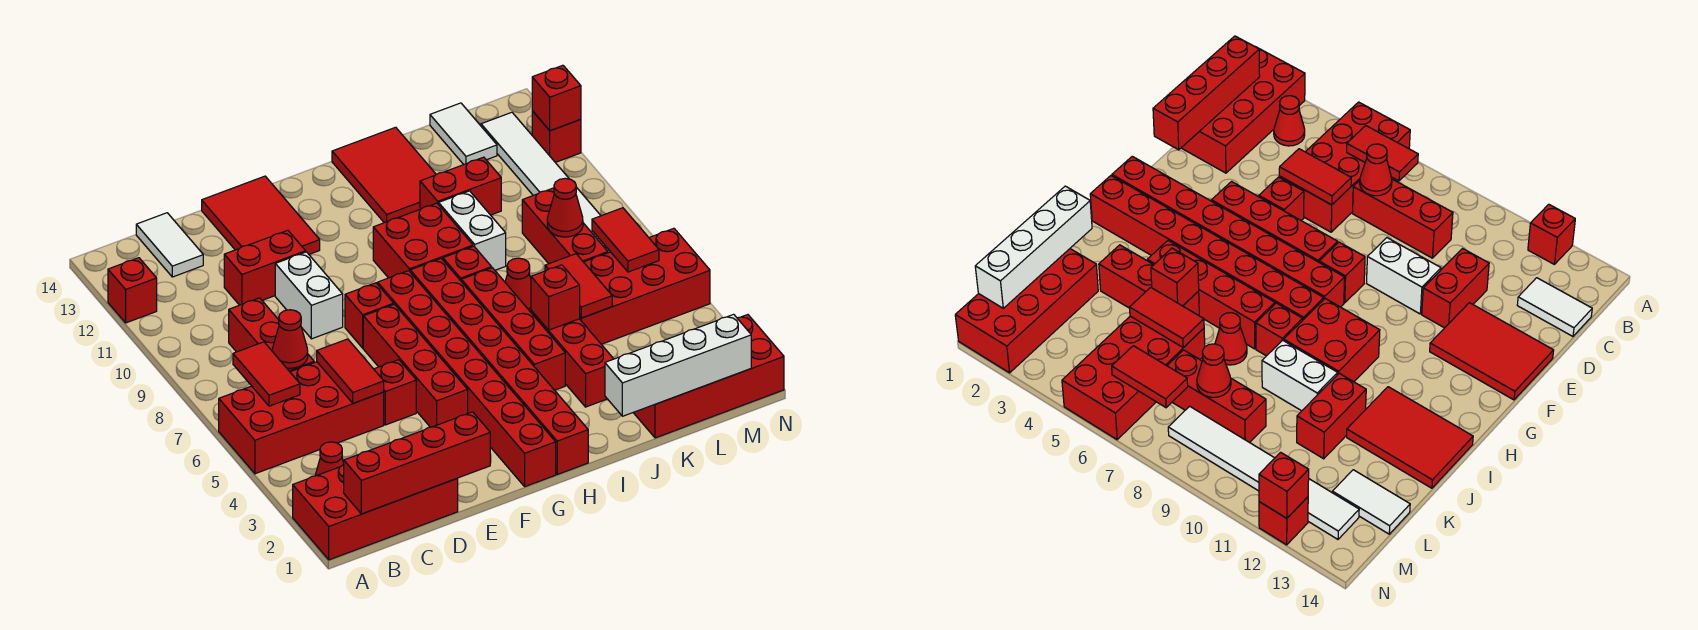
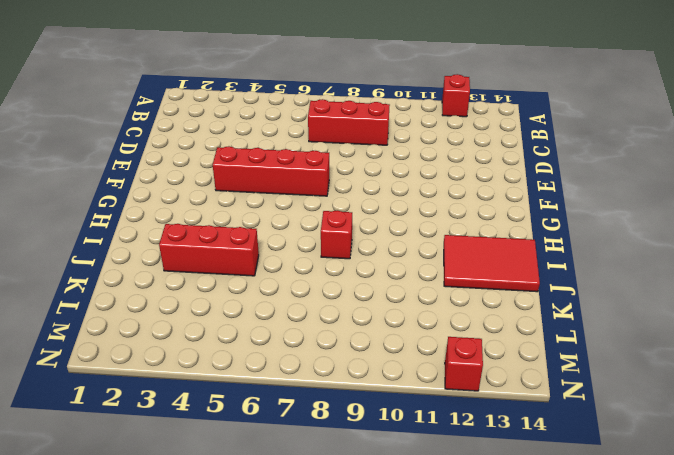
none -> red 2x4 brick [293,465,458,560]
none -> red 2x4 brick [219,362,384,474]
none -> red 1x1 cone [315,442,344,476]
none -> white 1x2 tile [136,213,203,277]

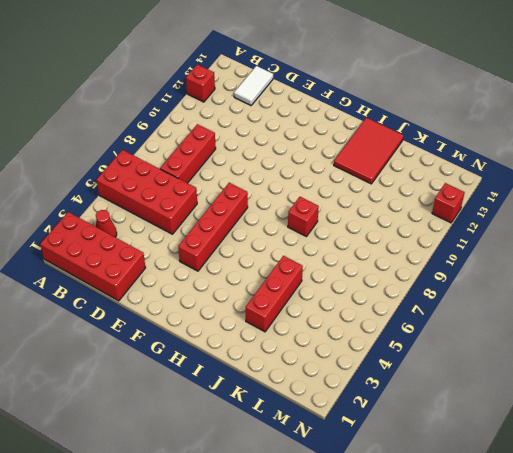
none -> red 1x2 brick [224,230,306,305]
none -> red 1x1 brick [374,360,416,425]
none -> white 1x2 brick [275,252,343,339]
none -> red 2x3 tile [202,176,320,254]

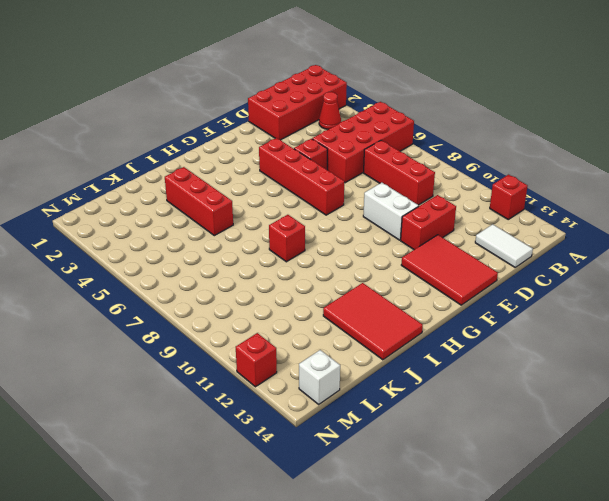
white 1x1 brick [299,350,340,404] -> none
none -> red 1x1 brick [345,283,394,348]
none -> red 1x8 brick [378,271,556,487]
none -> red 1x8 brick [410,259,588,474]
none -> red 2x2 brick [373,203,473,278]

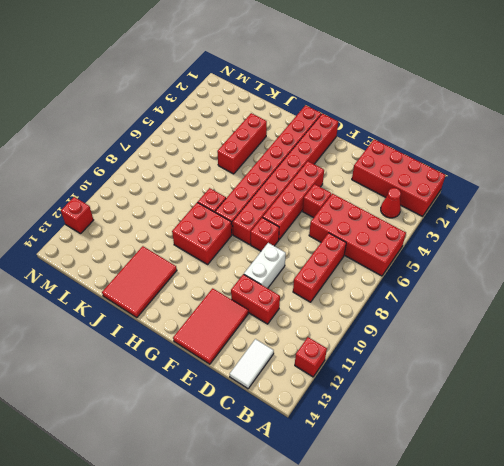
none -> red 1x4 brick [461,268,565,390]
none -> red 1x1 cone [505,258,531,312]
none -> white 1x2 brick [439,191,506,270]
none -> red 1x2 brick [420,157,501,215]

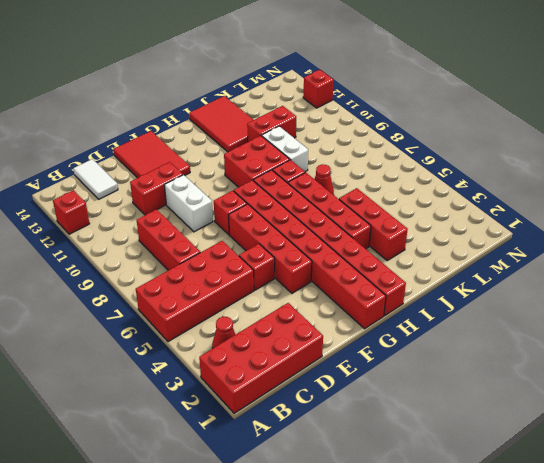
none -> red 2x4 brick [633,315,784,438]
none -> red 2x4 brick [580,228,710,344]
none -> red 1x3 brick [522,188,608,264]
none -> white 1x2 tile [430,103,497,164]

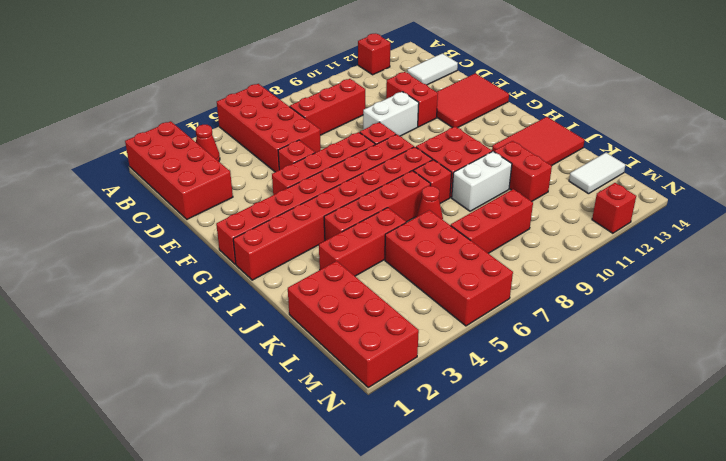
none -> white 1x6 tile [481,112,610,253]
none -> red 1x4 brick [344,412,490,514]
none -> red 1x2 tile [233,342,300,406]
none -> red 1x1 cone [272,310,308,368]

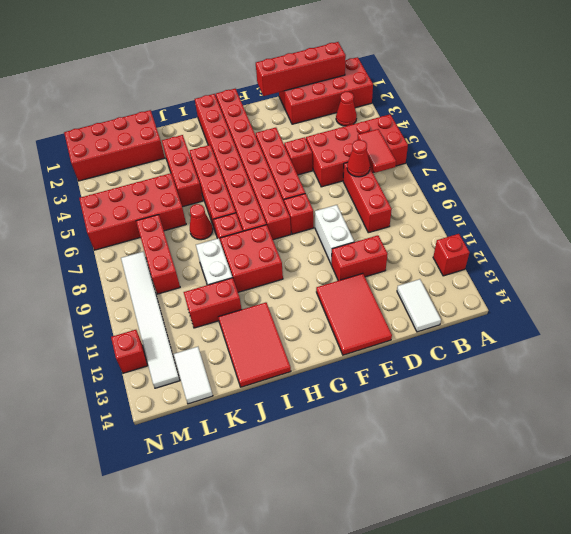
none -> red 1x2 tile [317,339,384,403]
none -> white 1x4 brick [605,314,751,416]
none -> red 1x1 brick [531,265,580,330]
none -> red 1x2 tile [545,254,612,318]

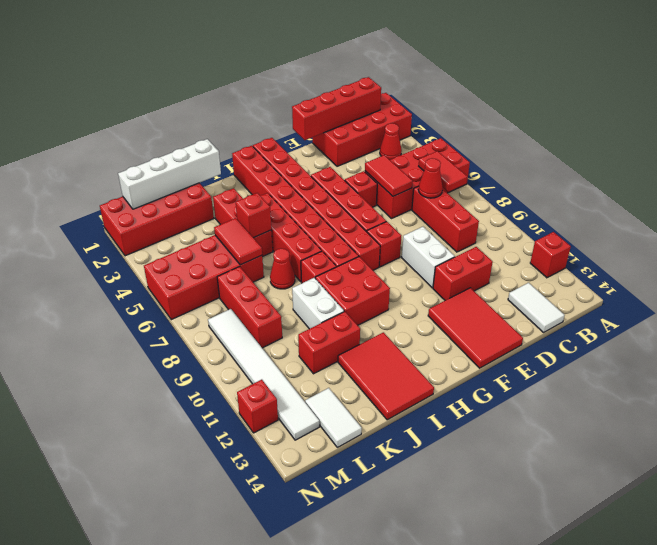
none -> red 1x1 cone [547,178,583,237]
none -> red 1x2 tile [592,208,659,272]
none -> red 1x1 brick [532,65,581,131]

